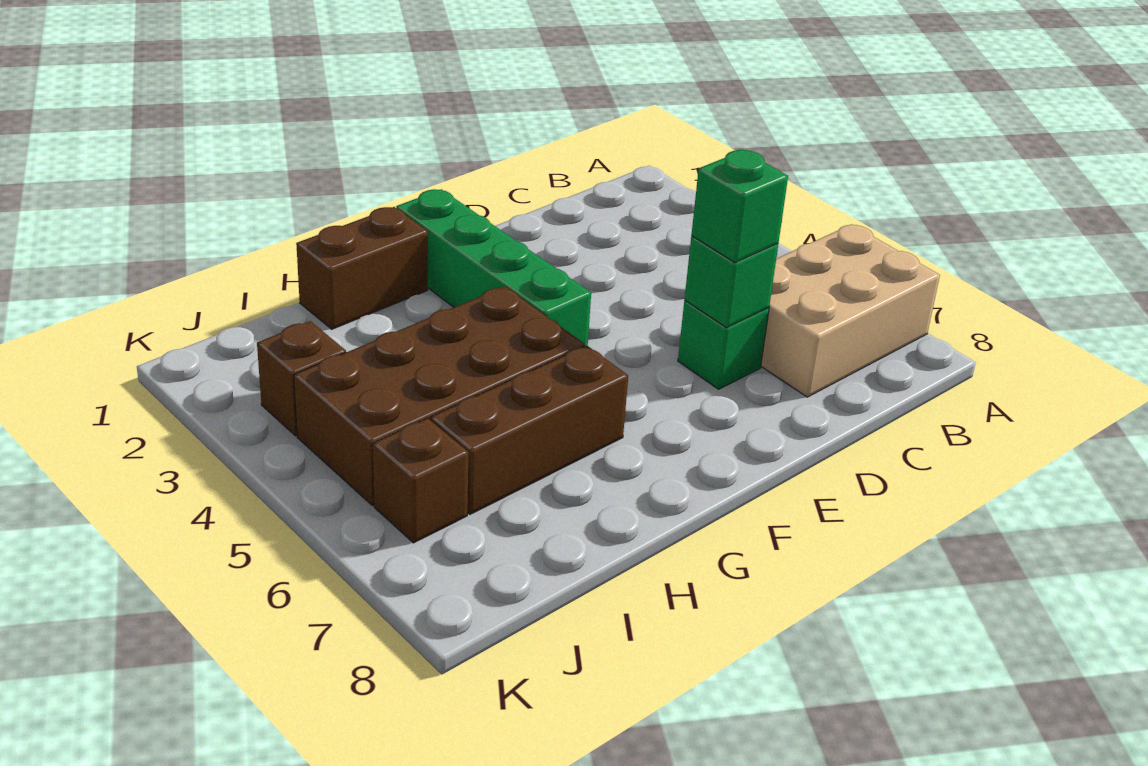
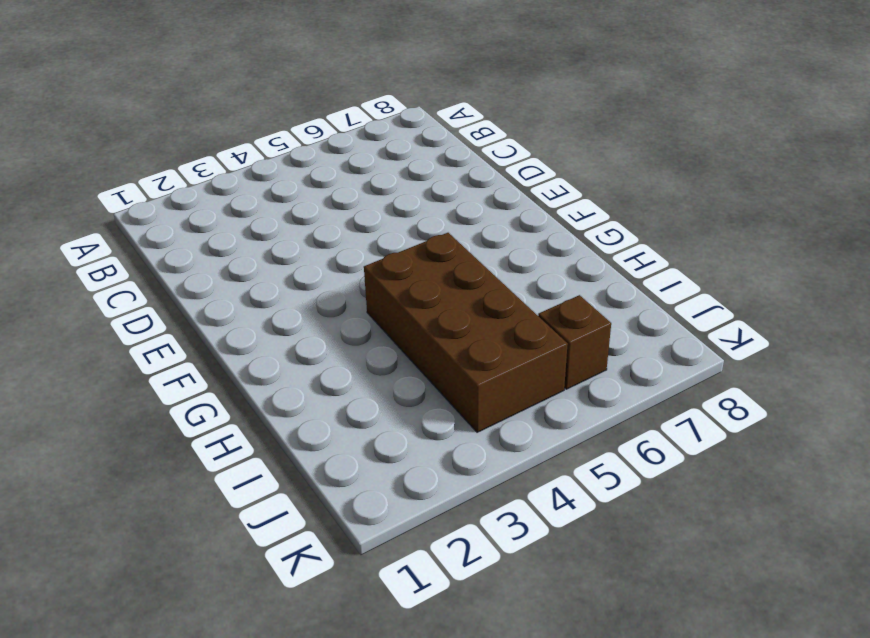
none -> tan 2x3 brick [761,224,940,397]
none -> green 1x1 brick [678,301,769,389]

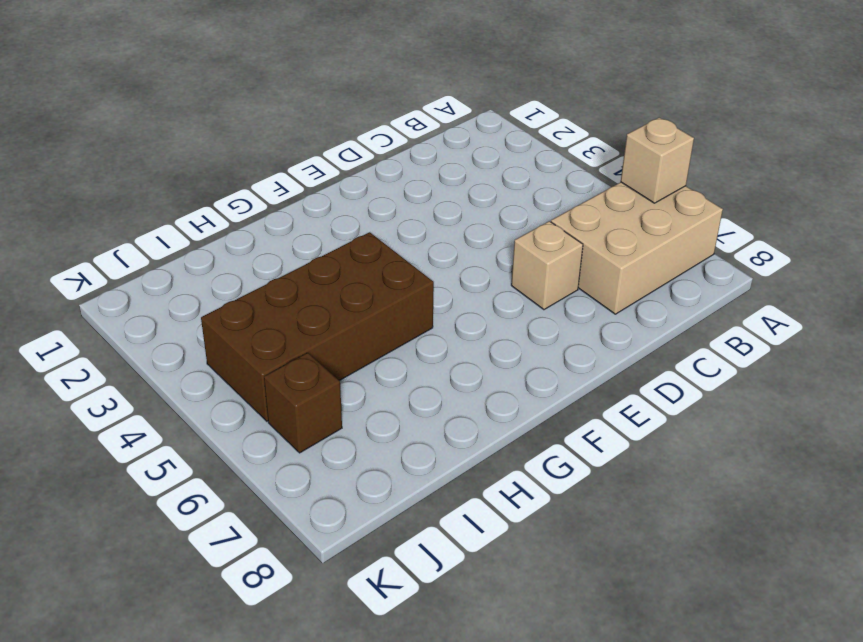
tan 1x1 brick [621,118,694,203] -> none
tan 1x1 brick [511,221,583,310] -> green 1x1 brick [678,301,769,389]
none -> green 1x4 brick [396,189,591,346]
none -> brown 1x2 brick [296,207,428,329]

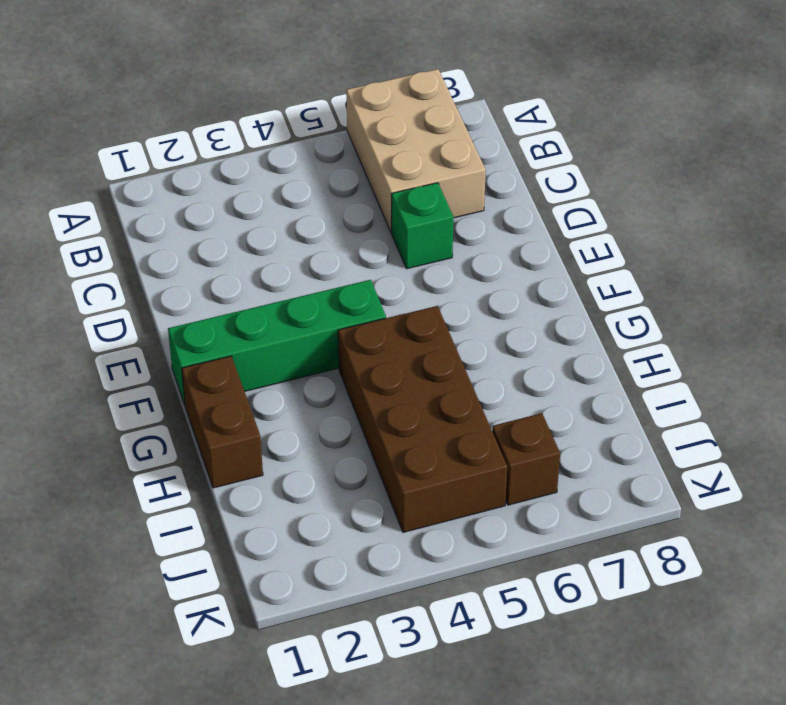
none -> brown 1x3 brick [430,345,628,514]
none -> brown 1x1 brick [257,321,346,436]

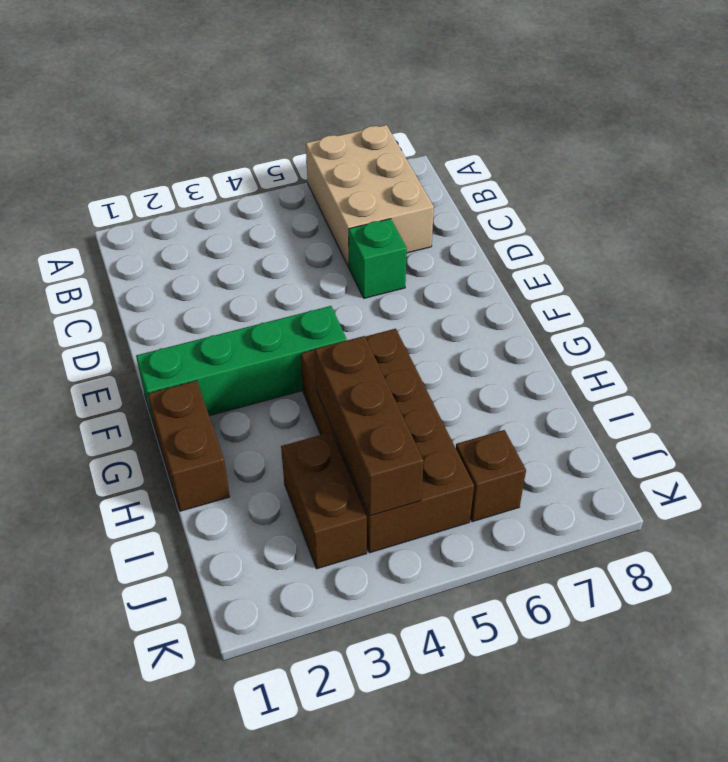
brown 1x3 brick [315,336,424,516] -> brown 1x3 brick moved to [430,345,628,514]
brown 1x2 brick [281,432,367,569] -> brown 1x1 brick [257,321,346,436]
none -> green 1x1 brick [684,236,778,328]
none -> green 1x1 brick [691,150,788,262]

